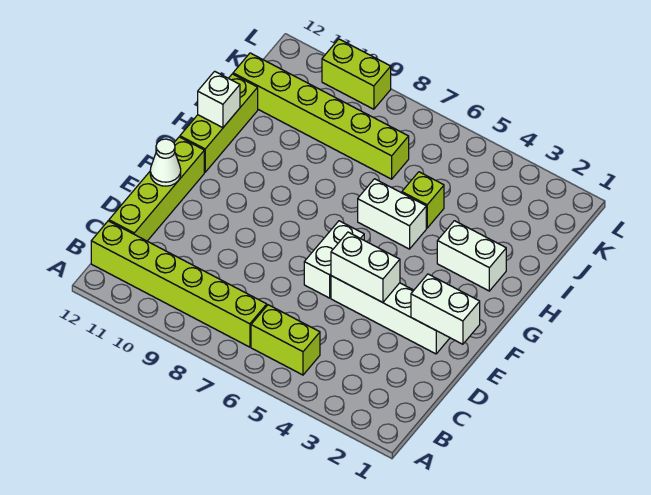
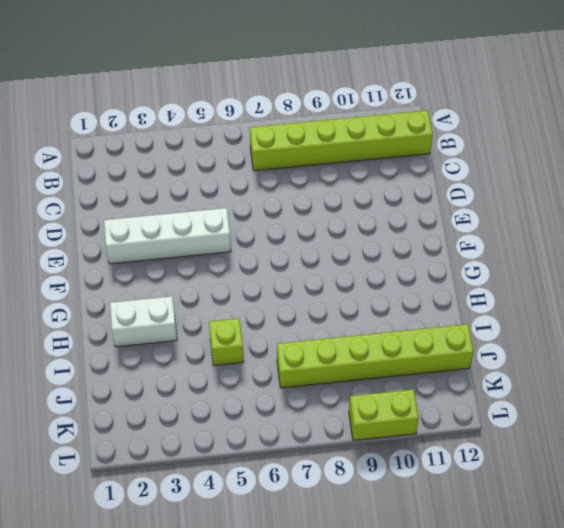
none -> lime 1x2 brick [251,305,320,375]
none -> lime 1x4 brick [109,137,204,241]
none -> white 1x2 brick [304,221,364,298]

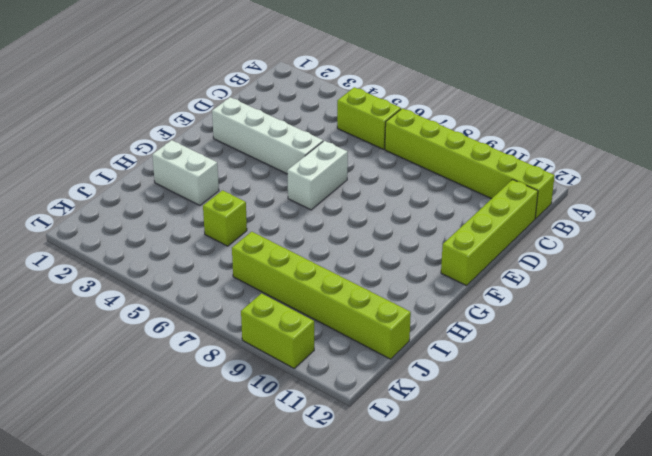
none -> lime 1x3 brick [180,74,258,172]
none -> white 1x2 brick [358,179,426,249]
none -> white 1x2 brick [411,274,480,344]

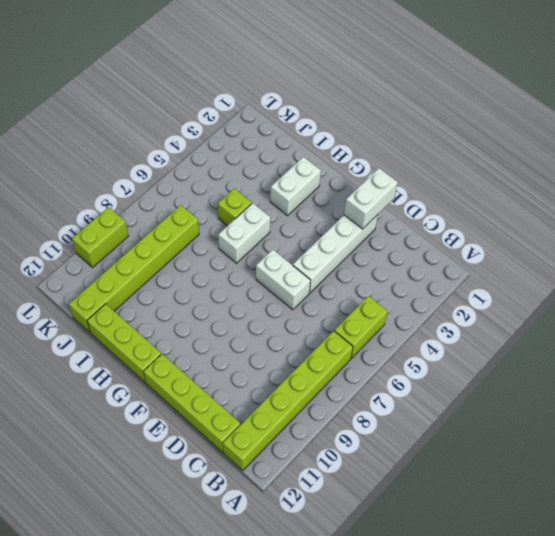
none -> white 1x2 brick [331,232,400,303]
none -> white 1x1 cone [150,139,181,186]
none -> white 1x1 brick [198,71,240,128]

